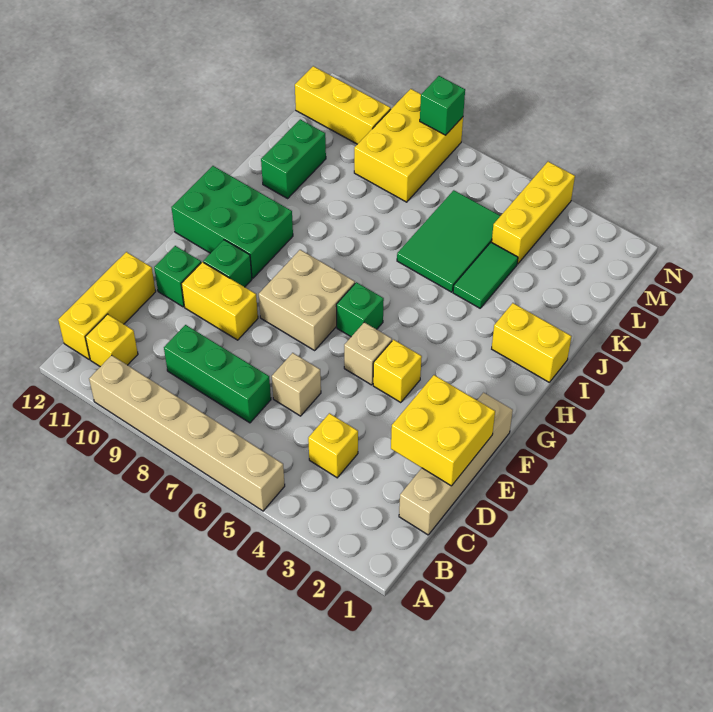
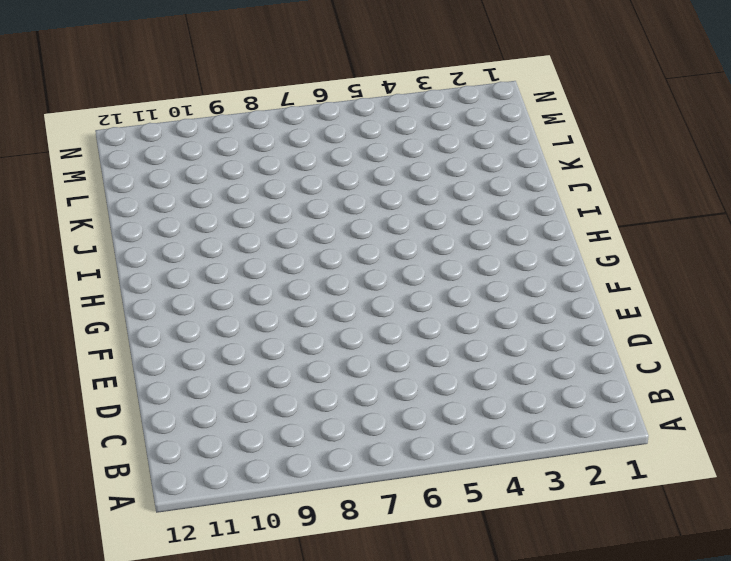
none -> tan 1x6 brick [89,355,285,511]
none -> yellow 1x1 brick [85,314,138,367]
none -> yellow 1x3 brick [58,252,156,360]

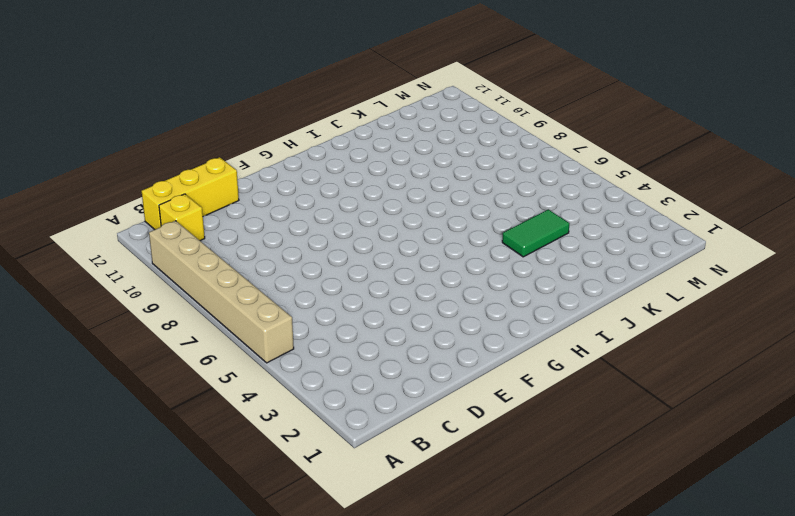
none -> tan 1x4 brick [399,393,513,535]
none -> yellow 1x1 brick [308,413,358,478]
none -> green 1x3 brick [164,325,271,423]

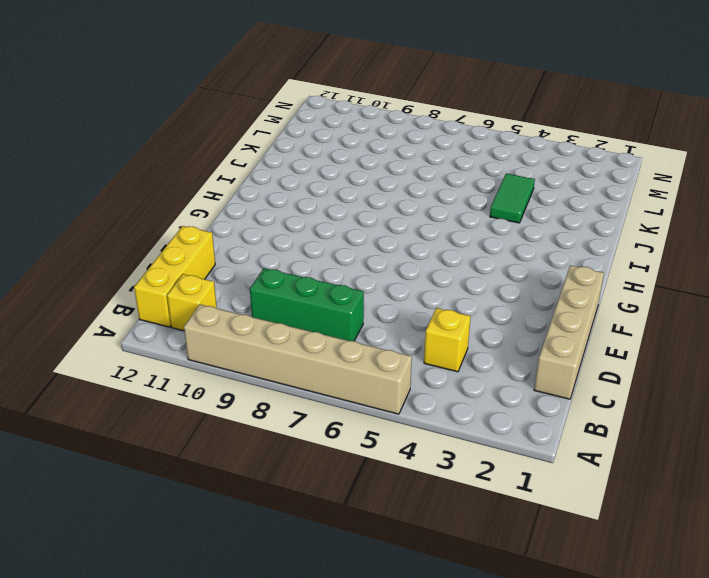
none -> tan 1x1 brick [272,353,321,416]
none -> yellow 1x2 brick [181,262,258,340]
none -> green 1x1 brick [154,246,201,307]

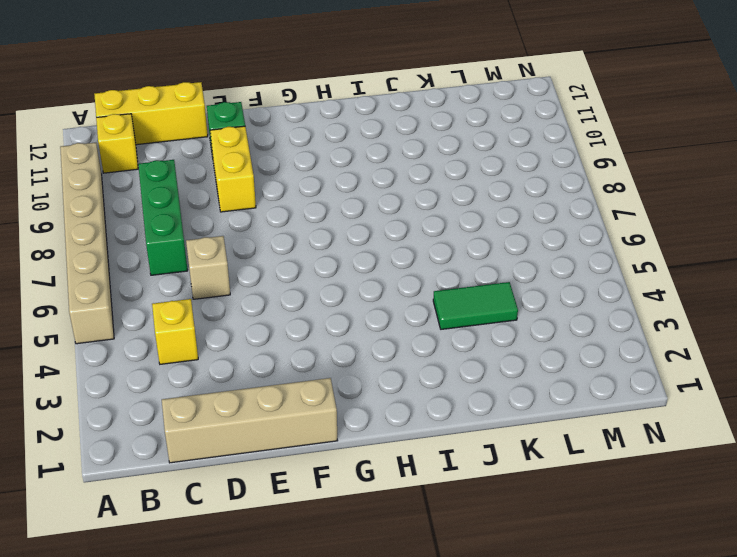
none -> yellow 1x1 brick [373,340,422,403]
none -> tan 1x1 brick [344,322,392,385]
none -> tan 2x2 brick [259,250,355,350]

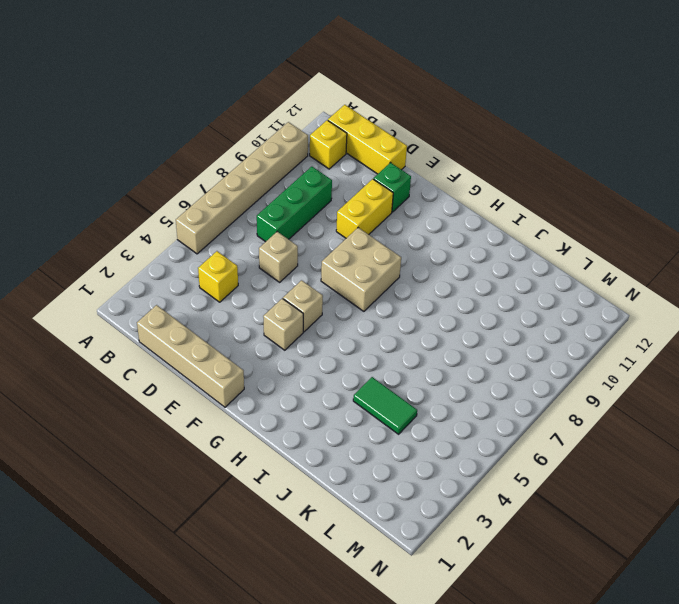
tan 1x1 brick [263,298,303,350] -> yellow 1x1 brick [373,340,422,403]
none -> green 1x1 brick [203,240,252,287]
none -> green 1x1 brick [336,282,384,337]
none -> green 2x3 brick [171,166,293,278]

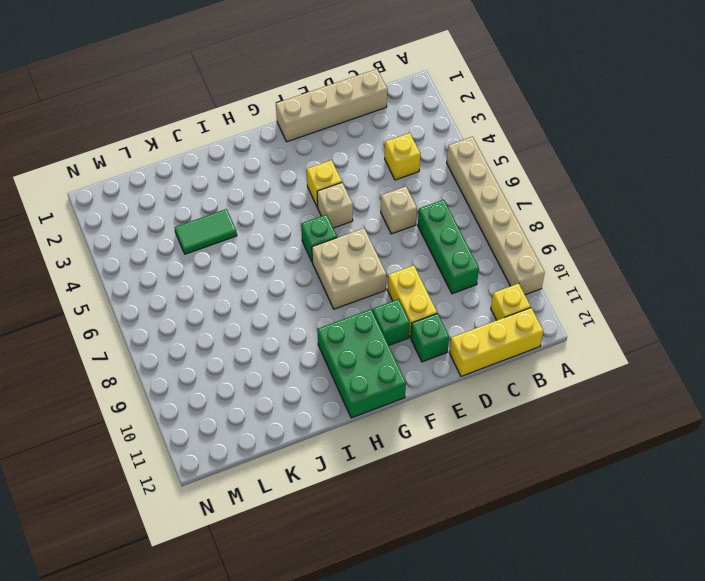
none -> yellow 1x2 brick [492,303,571,382]
none -> green 2x3 tile [397,190,500,292]
none -> green 1x2 brick [261,119,326,198]

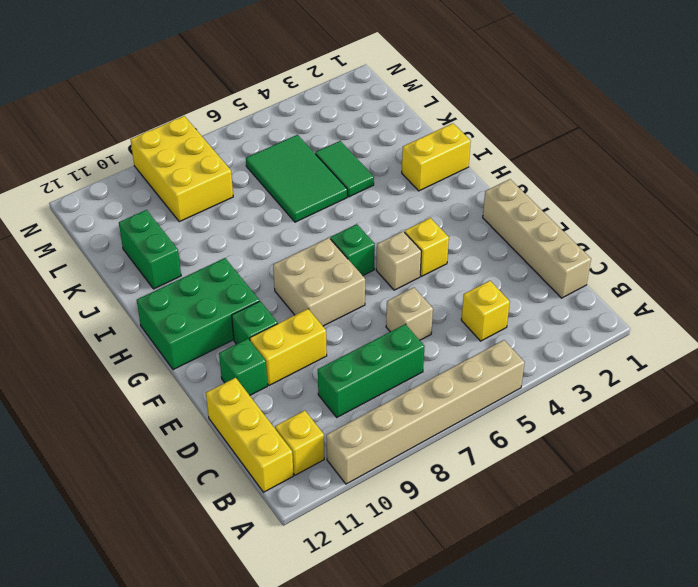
none -> yellow 1x3 brick [492,162,575,264]
none -> yellow 1x3 brick [295,66,391,144]
none -> yellow 2x2 brick [391,375,495,486]

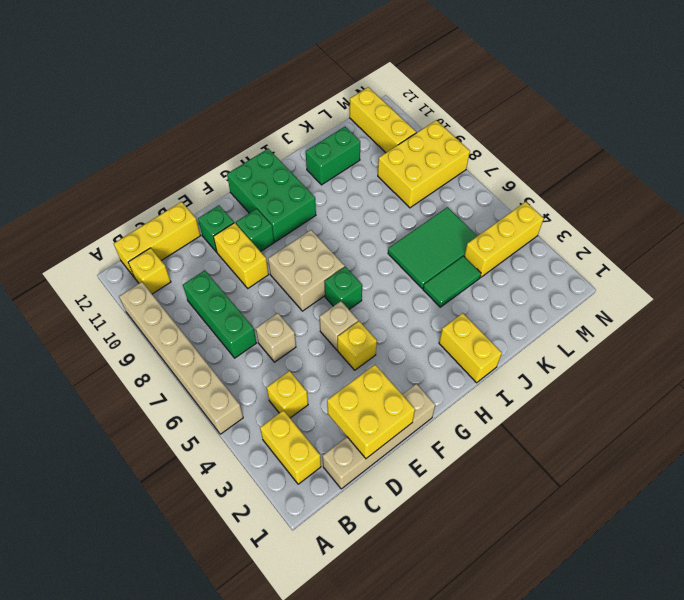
yellow 1x2 brick [260,410,321,484] -> none
none -> green 1x1 brick [420,76,465,135]

